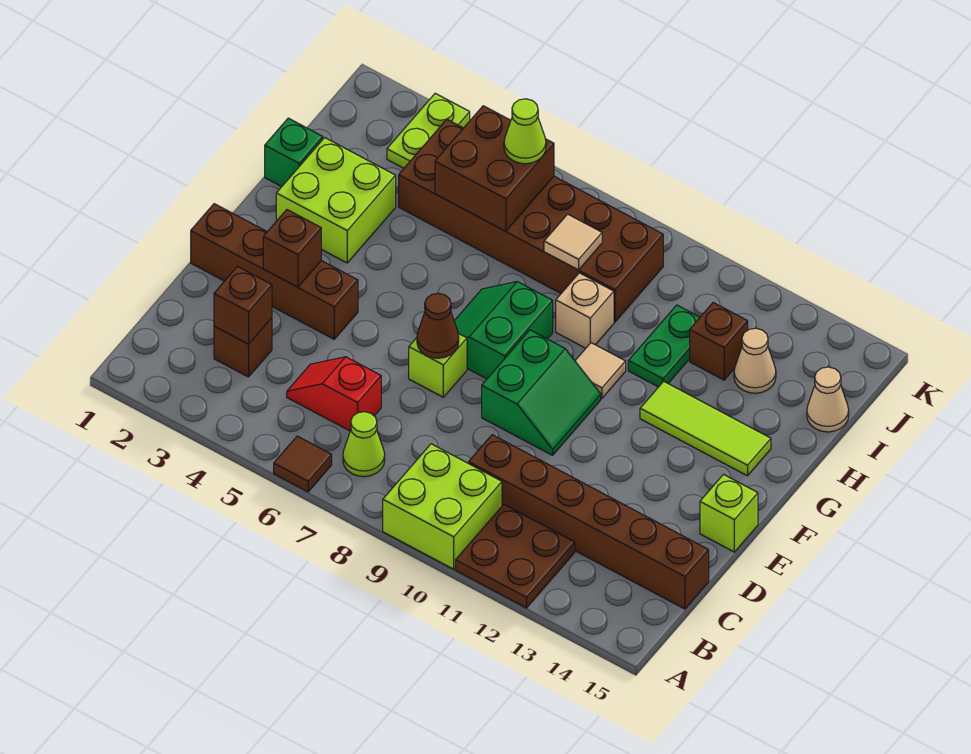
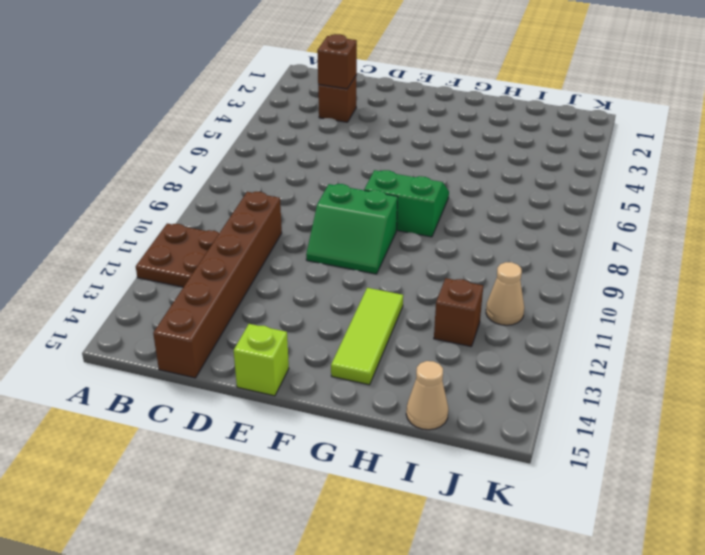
tan 1x1 cone [486,262,524,325] -> tan 1x1 cone moved to [734,328,776,393]
none -> brown 1x1 tile [274,436,332,492]
none -> lime 2x2 brick [383,444,502,569]
none -> lime 1x1 cone [343,412,385,477]

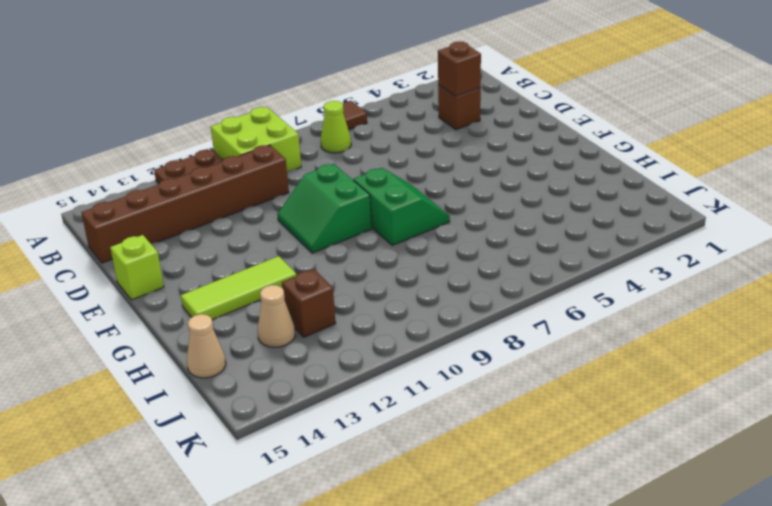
none -> red 1x2 slope [287,357,381,431]
none -> brown 1x4 brick [191,204,358,339]
none -> lime 1x1 brick [409,334,467,397]

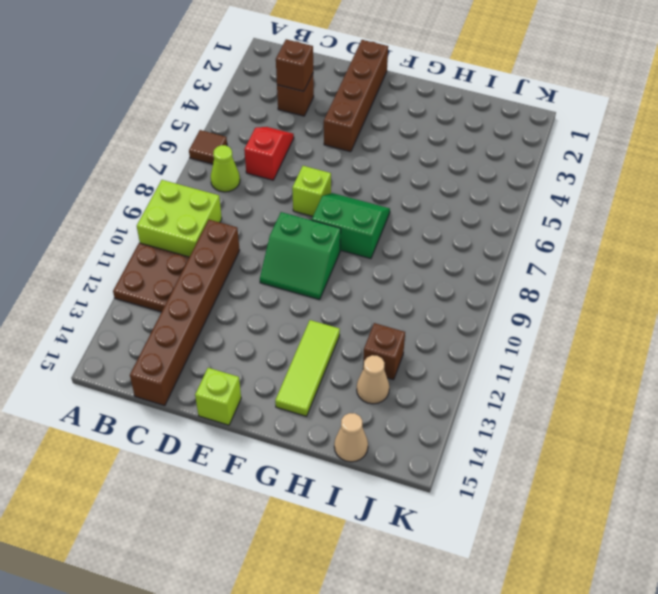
none -> lime 2x2 brick [276,138,396,263]
none -> tan 1x1 tile [575,343,626,398]
none -> green 1x1 brick [265,118,323,187]

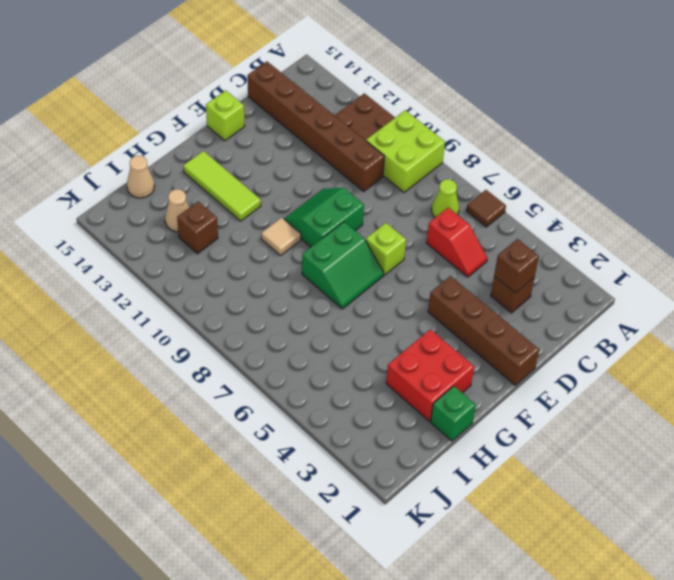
red 2x2 brick [386,329,474,421] -> lime 2x2 brick [276,138,396,263]
none -> tan 1x1 brick [556,273,614,348]
none -> green 1x2 plate [628,305,700,387]
none -> brown 2x6 brick [399,119,663,322]

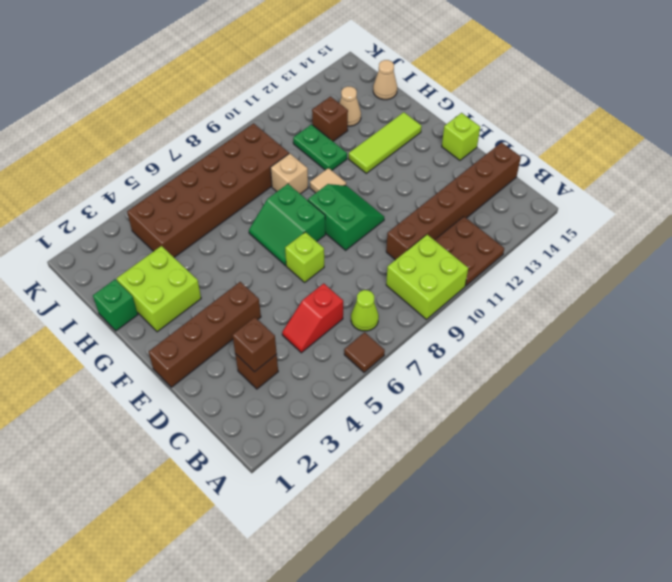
none -> lime 1x2 plate [387,93,470,168]
none -> brown 1x1 brick [263,210,321,287]
none -> brown 1x1 cone [417,293,459,358]

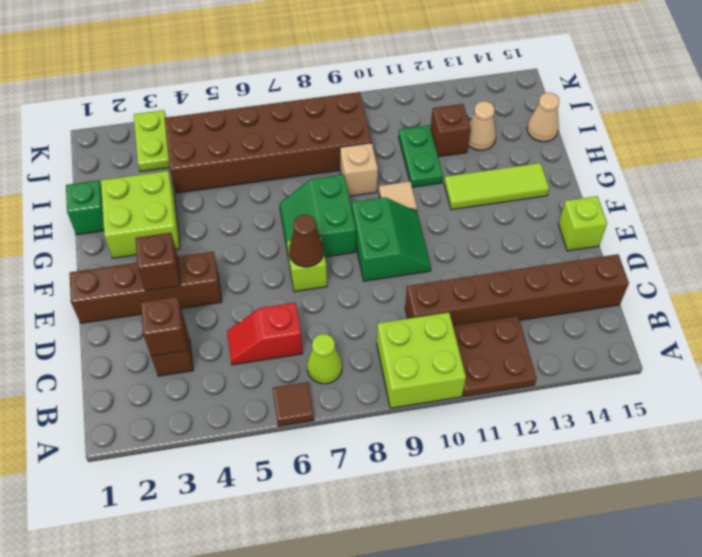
none -> brown 2x2 brick [435,106,554,231]
none -> tan 1x1 tile [544,214,602,270]
none -> lime 1x1 cone [504,99,546,164]

